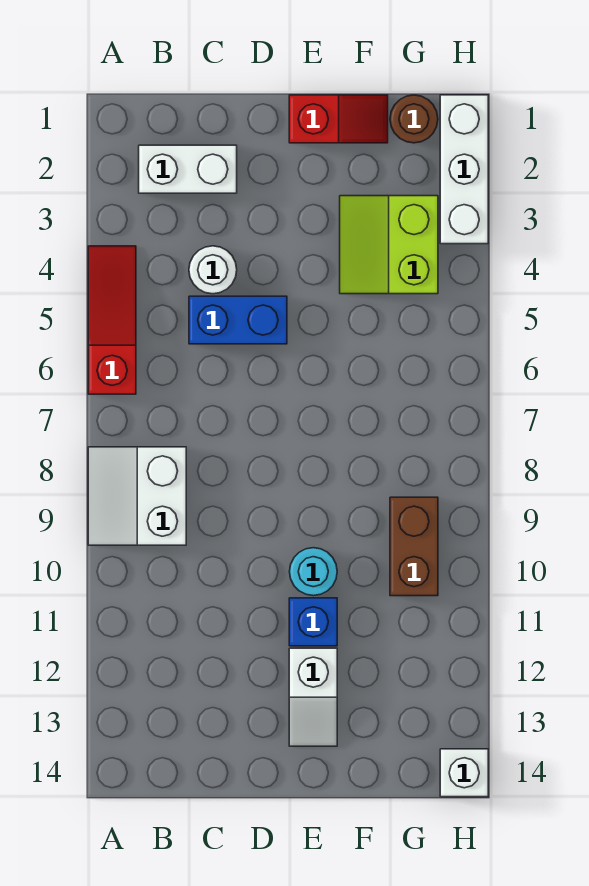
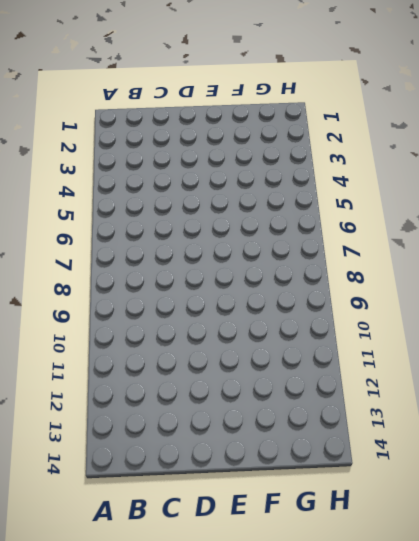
none -> red 1x3 slope [88,246,136,394]
none -> white 2x2 slope [88,447,186,545]
none -> white 1x2 brick [139,145,237,193]

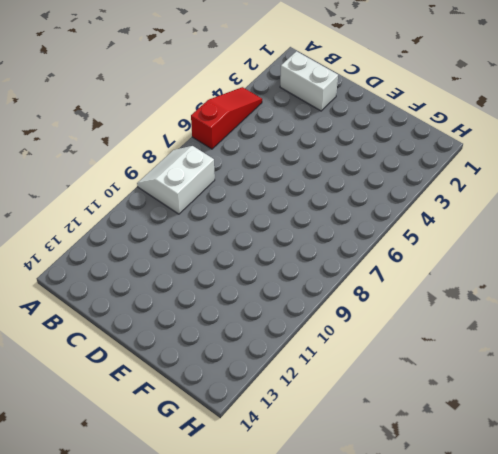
none -> white 1x1 round brick [189,246,237,294]
none -> blue 1x2 brick [189,296,287,344]
none -> red 1x2 slope [289,95,388,143]

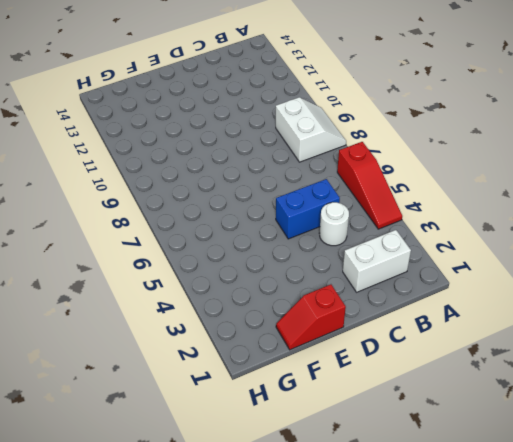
none -> cyan 1x1 round brick [289,548,337,596]
none -> blue 1x1 brick [289,598,337,646]
none -> white 1x2 slope [289,648,337,746]

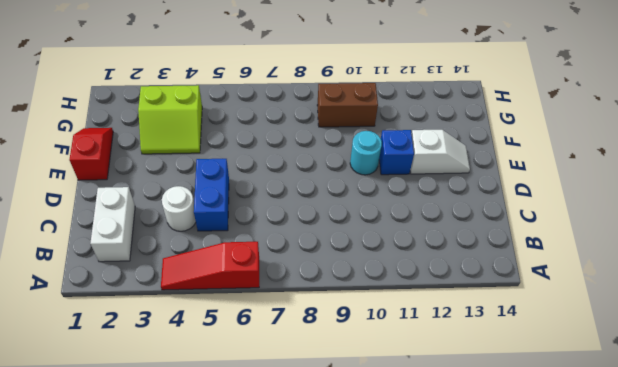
none -> white 2x2 slope [88,447,186,545]
none -> brown 1x1 round brick [390,95,438,143]
none -> white 1x3 brick [440,95,488,244]

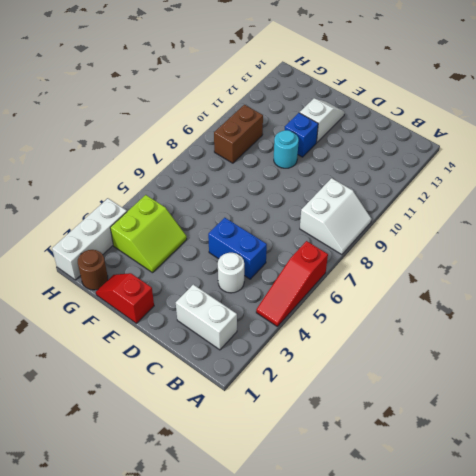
none -> white 1x1 brick [440,749,488,797]

